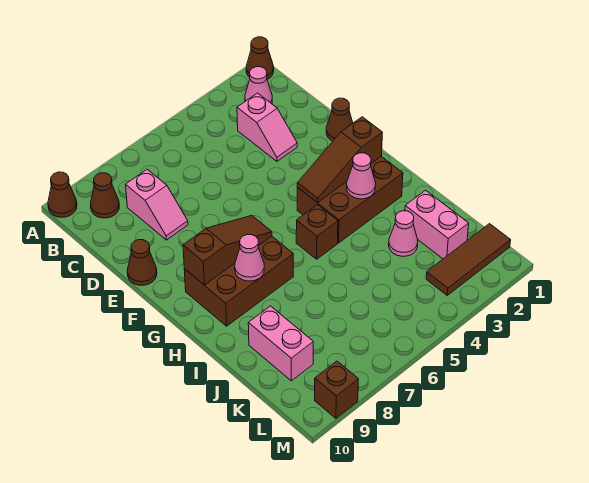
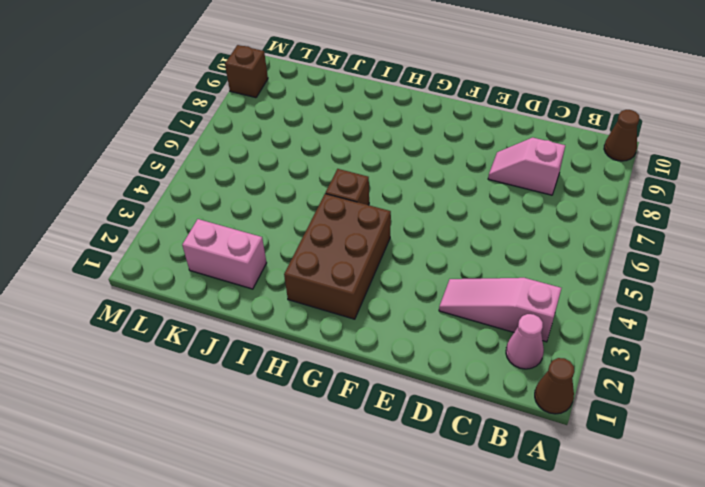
pink 1x3 slope [439,278,561,342] -> pink 1x2 slope [237,93,297,161]
none -> brown 1x1 cone [91,173,119,218]
none -> brown 1x1 cone [326,98,353,141]
none -> brown 1x1 cone [127,240,157,285]

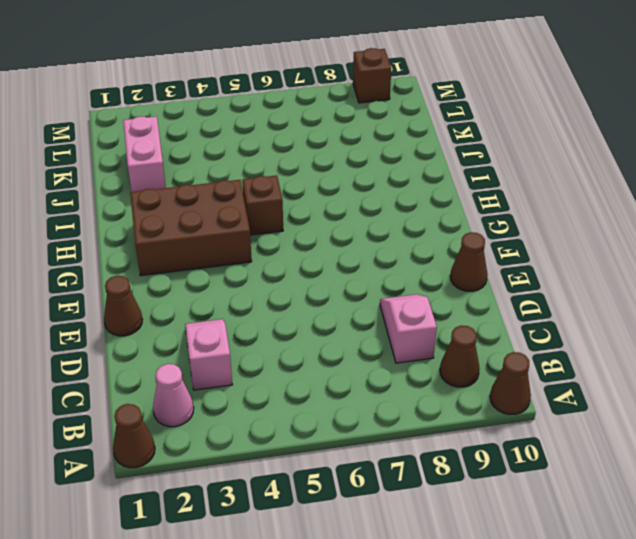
none -> brown 2x3 brick [184,236,293,326]
none -> pink 1x1 cone [389,211,418,256]
none -> pink 1x2 brick [248,306,313,381]

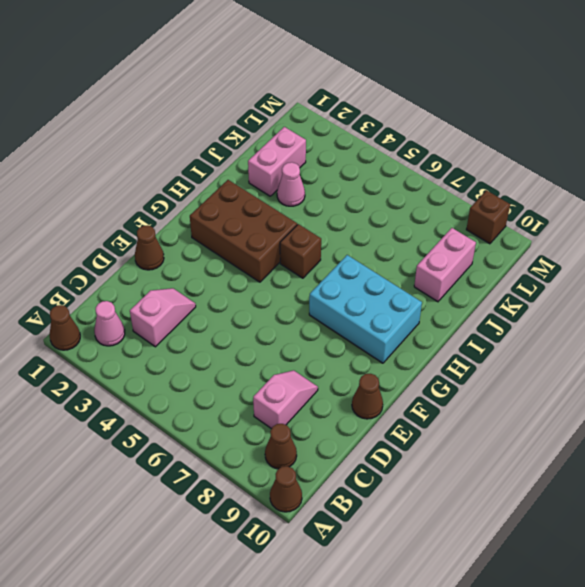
cyan 2x3 brick [309,255,422,363] -> brown 2x3 brick [184,236,293,326]
none -> brown 1x3 tile [426,224,511,295]
none -> brown 1x3 slope [297,117,383,203]
none -> brown 1x3 slope [183,215,272,285]

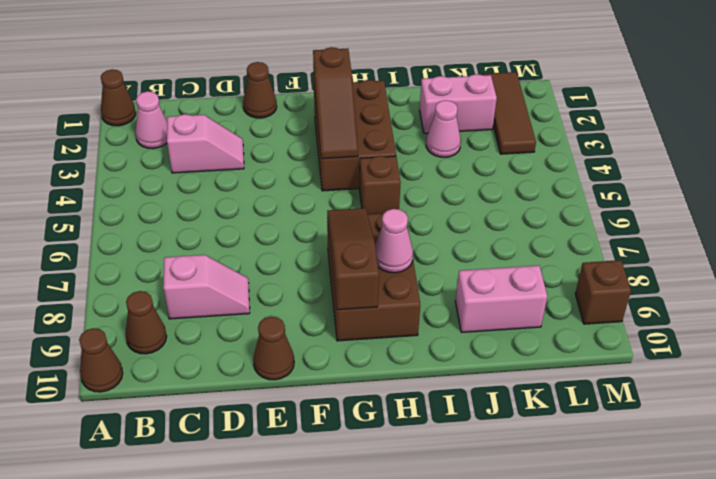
none -> pink 1x1 cone [347,153,376,199]

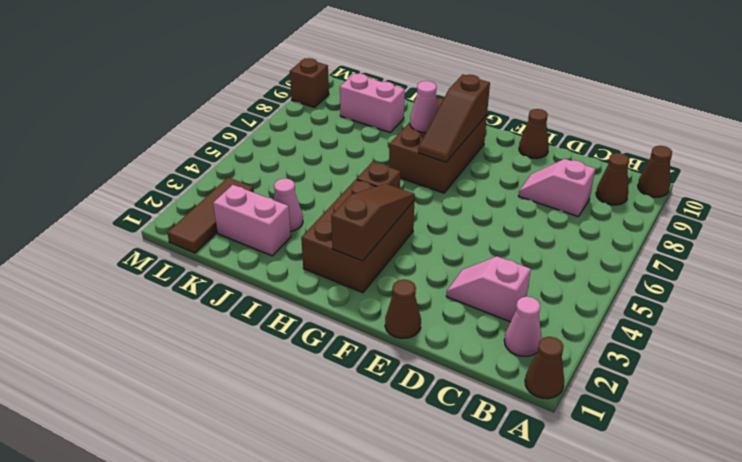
none -> pink 1x1 cone [347,153,376,199]

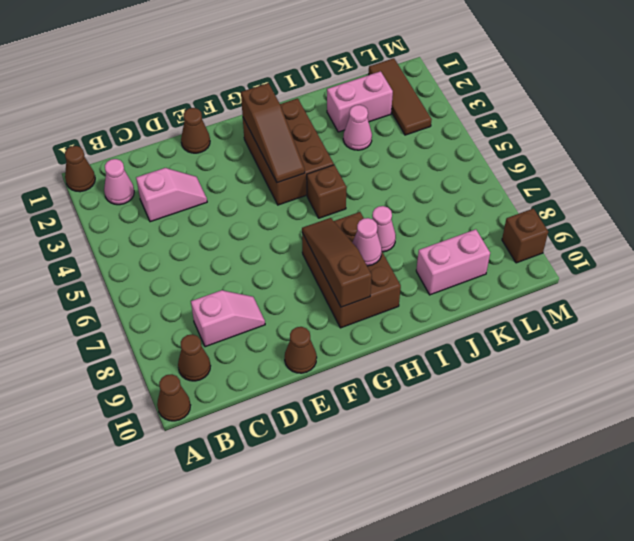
pink 1x1 cone [372,206,396,252] -> pink 1x1 cone moved to [347,153,376,199]

